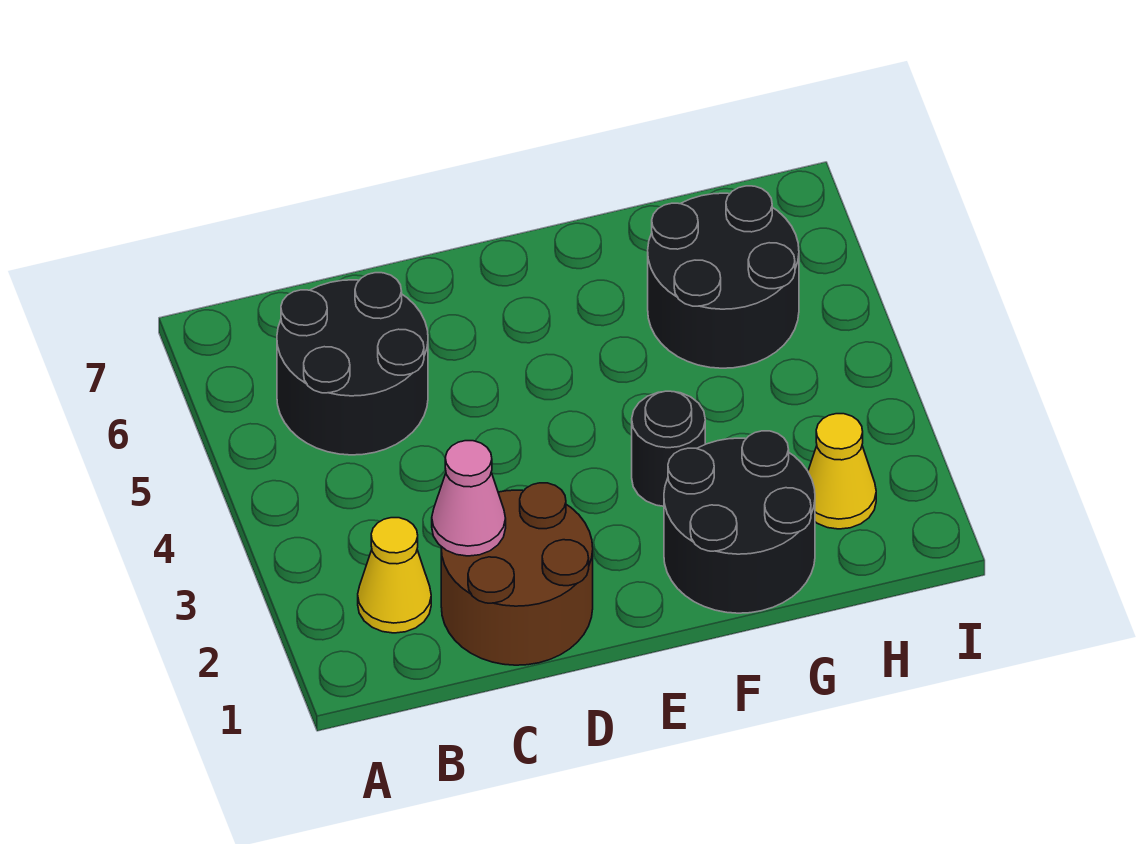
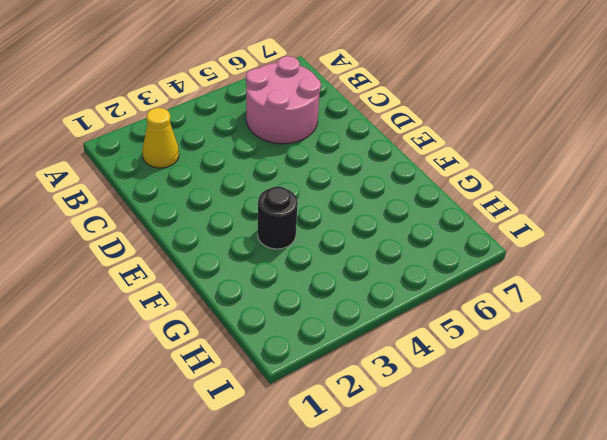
pink 2x2 round brick [246,56,321,144] -> black 2x2 round brick [277,273,428,455]
none -> brown 2x2 round brick [441,483,593,665]
none -> black 2x2 round brick [664,431,815,613]

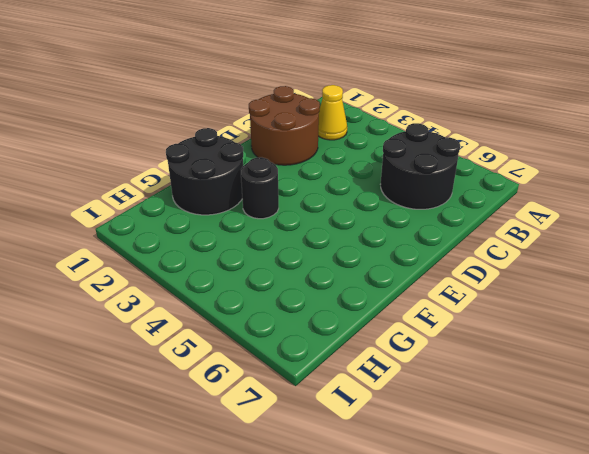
none -> black 2x2 round brick [648,186,799,368]
none -> yellow 1x1 cone [808,414,876,529]

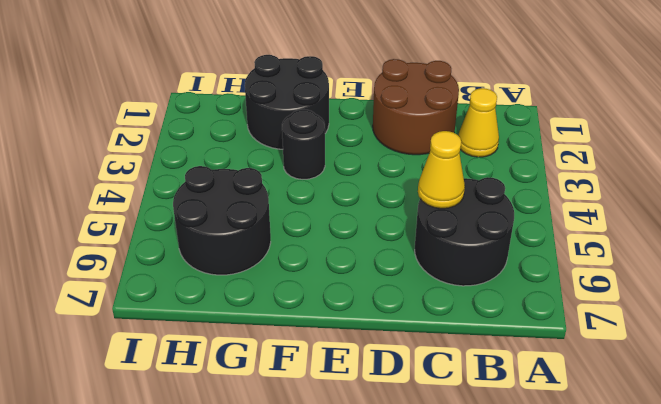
yellow 1x1 cone [418,131,465,208] -> yellow 1x1 cone moved to [808,414,876,529]
none -> pink 1x1 cone [432,441,506,556]

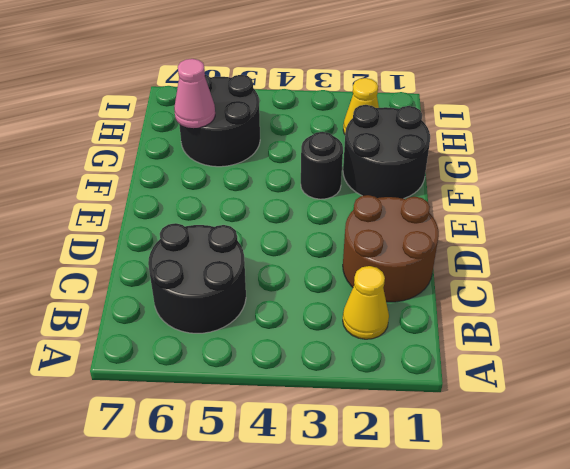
pink 1x1 cone [174,59,215,128] -> pink 1x1 cone moved to [432,441,506,556]

